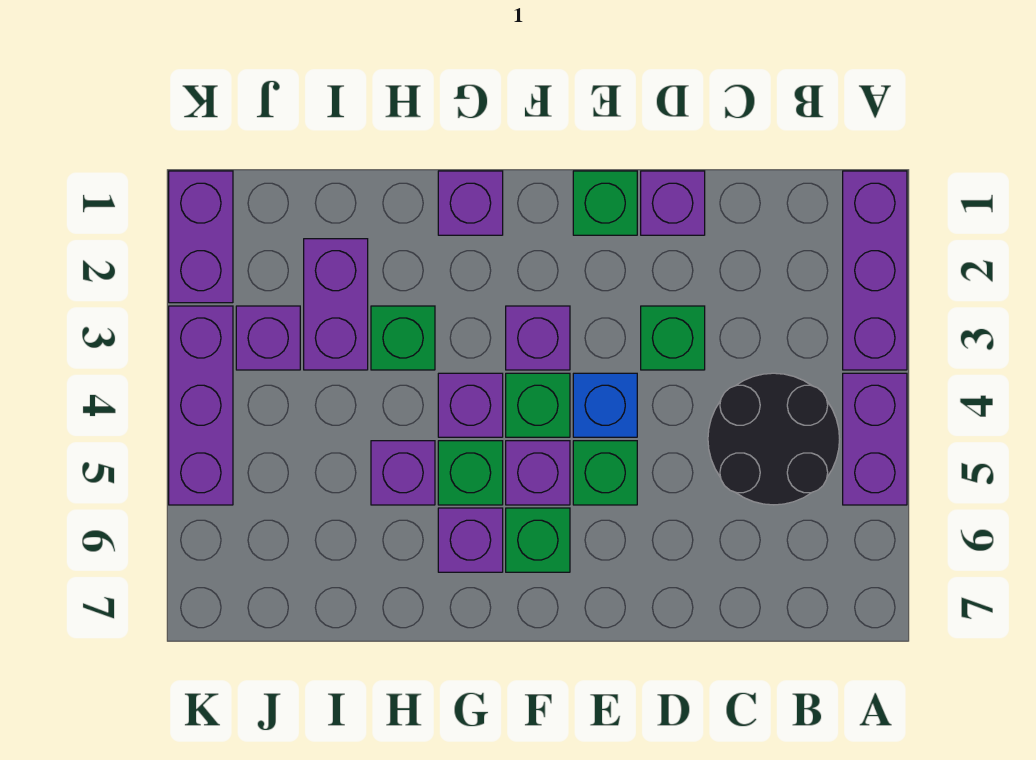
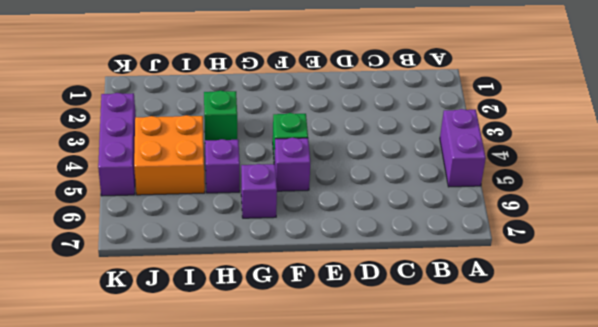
orange 2x2 brick [134,115,205,195] -> none
none -> purple 1x3 brick [843,171,907,370]
none -> black 2x2 round brick [708,373,840,505]
none -> purple 1x1 brick [641,171,705,235]

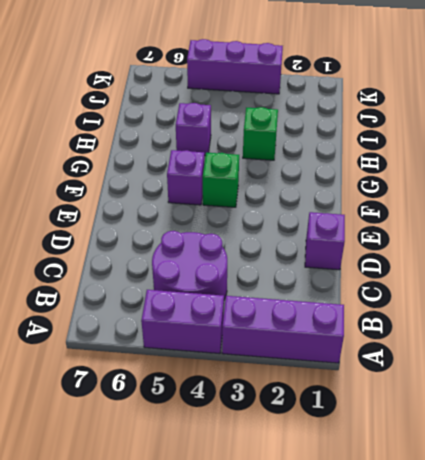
purple 2x2 round brick [152,231,227,300] -> black 2x2 round brick [708,373,840,505]
none -> green 1x1 brick [641,306,705,370]
none -> green 1x1 brick [573,171,637,235]
none -> blue 1x1 brick [573,373,637,437]

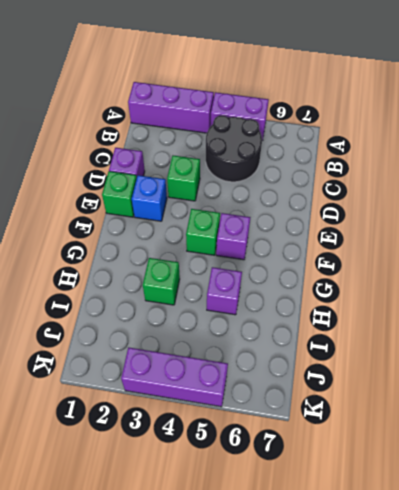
blue 1x1 brick [132,175,167,221] -> blue 1x1 brick moved to [573,373,637,437]
none -> green 1x1 brick [573,441,637,505]
none -> purple 1x1 brick [506,306,570,370]
none -> green 1x1 brick [506,508,570,572]

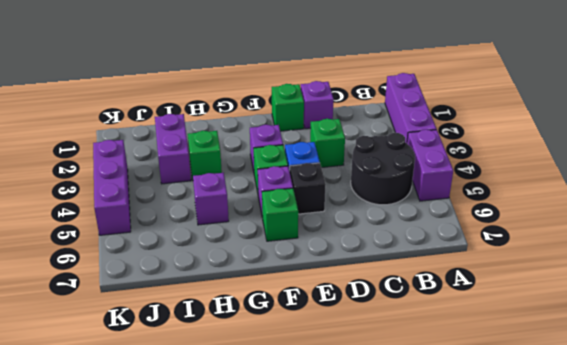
black 1x1 brick [290,163,326,214] -> green 1x1 brick [573,441,637,505]
none -> purple 1x1 brick [438,171,503,235]
none -> purple 1x1 brick [438,373,503,437]
none -> green 1x1 brick [438,441,503,505]

